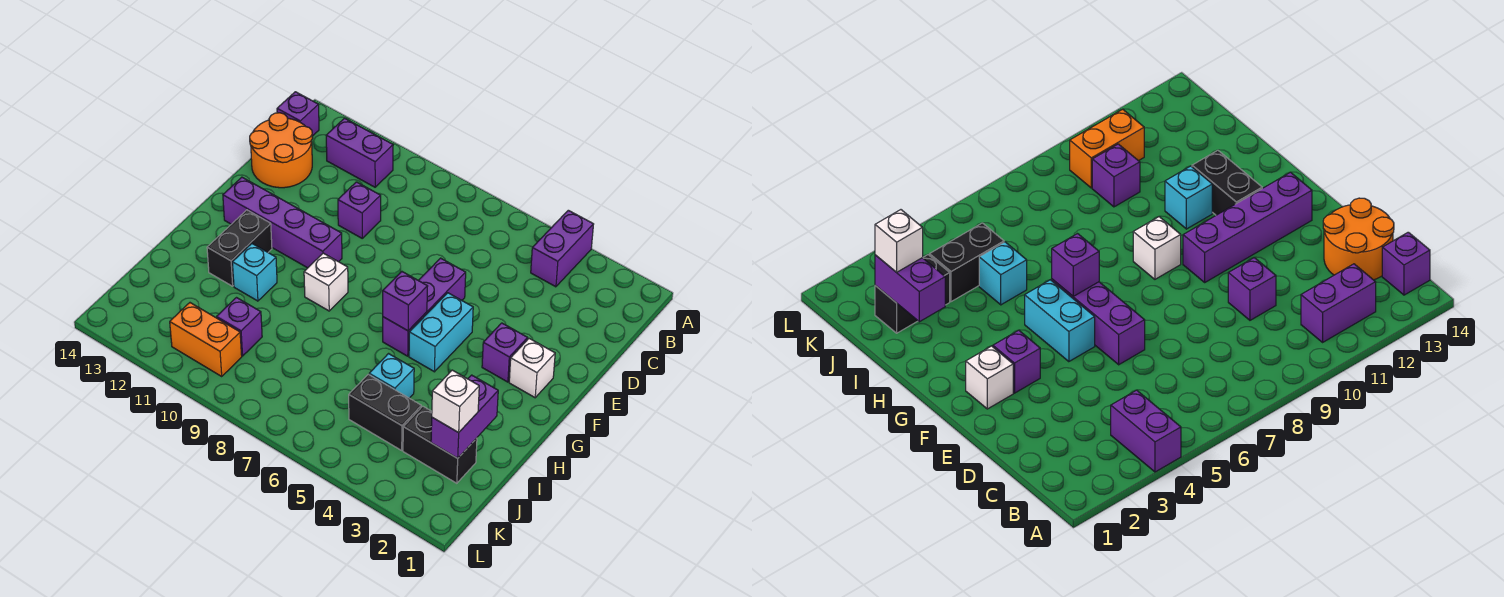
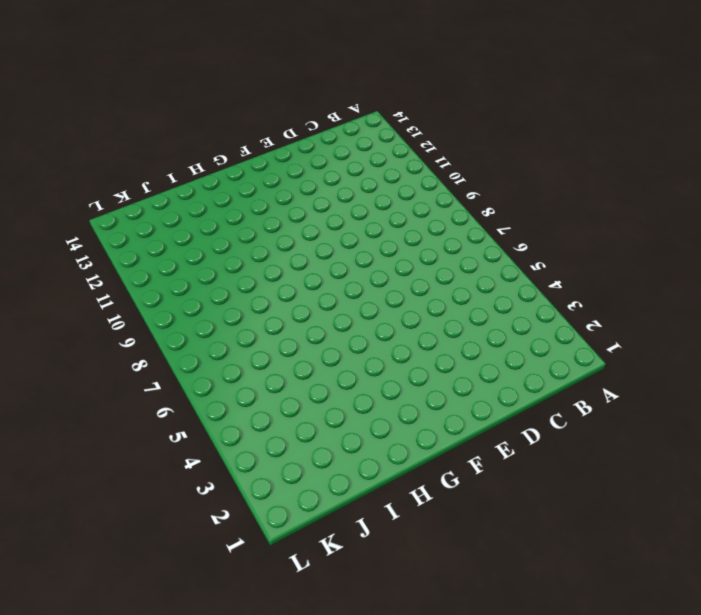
none -> purple 1x2 brick [531,210,594,287]
none -> purple 1x2 brick [326,118,393,187]
none -> purple 1x1 brick [277,92,319,136]

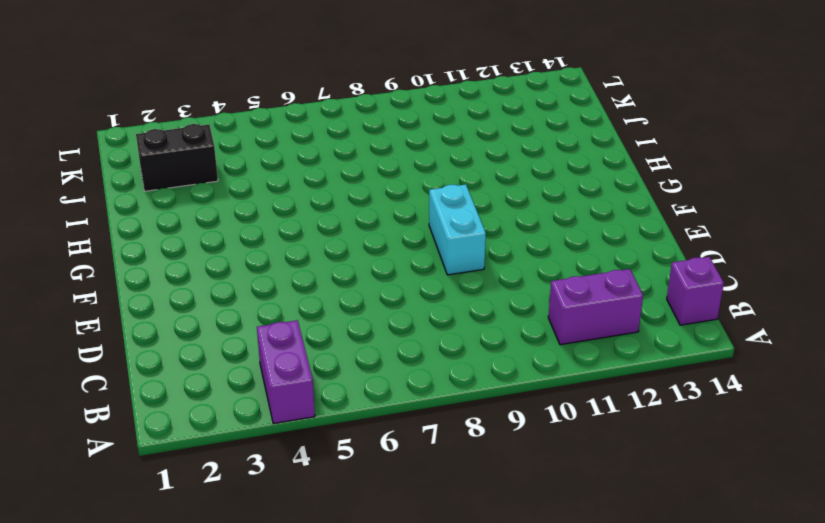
cyan 1x2 brick [429,184,486,275] -> cyan 1x2 brick moved to [409,293,473,372]
none -> orange 2x2 round brick [250,113,313,188]
none -> purple 1x1 brick [338,182,381,238]
none -> purple 1x3 brick [383,258,466,356]

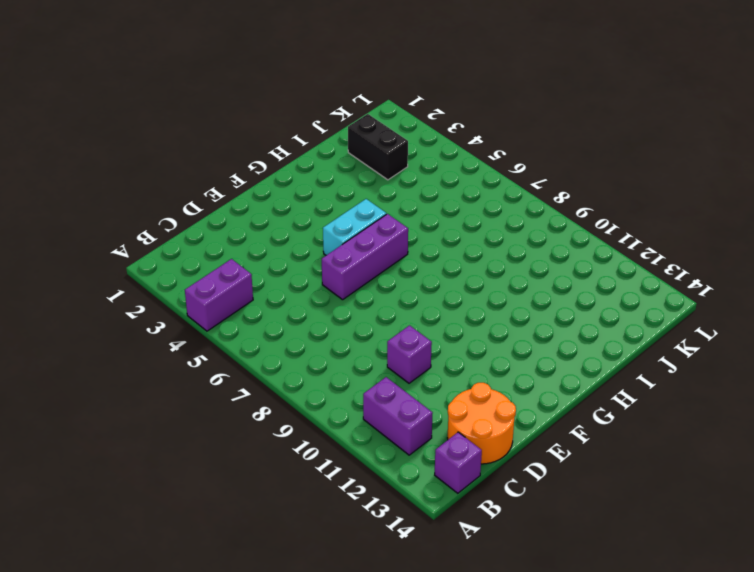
none -> white 1x1 brick [509,338,555,398]
none -> purple 1x1 brick [482,323,528,382]
none -> purple 1x4 brick [223,177,342,268]

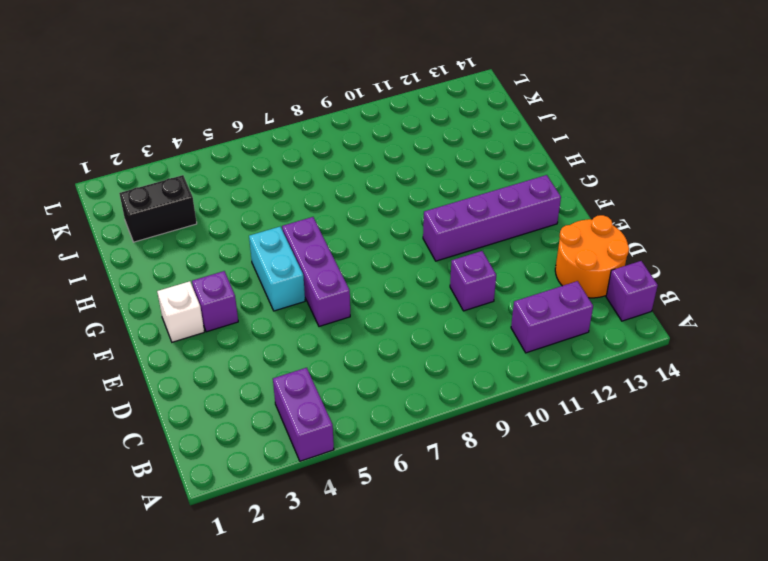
none -> white 1x1 brick [304,253,348,311]
none -> black 1x2 brick [207,210,272,286]
none -> cyan 1x1 brick [232,244,277,301]

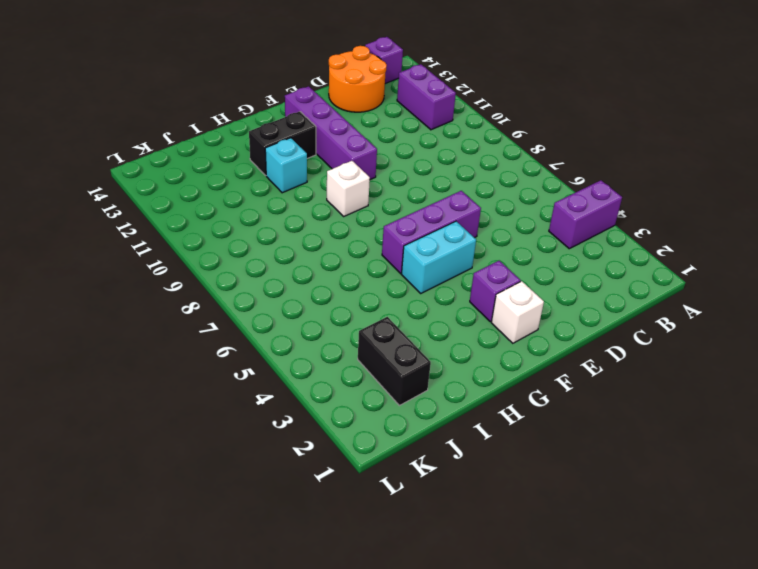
none -> purple 1x1 brick [338,182,381,238]
none -> cyan 1x1 brick [369,354,414,398]
none -> black 1x2 brick [349,374,421,450]

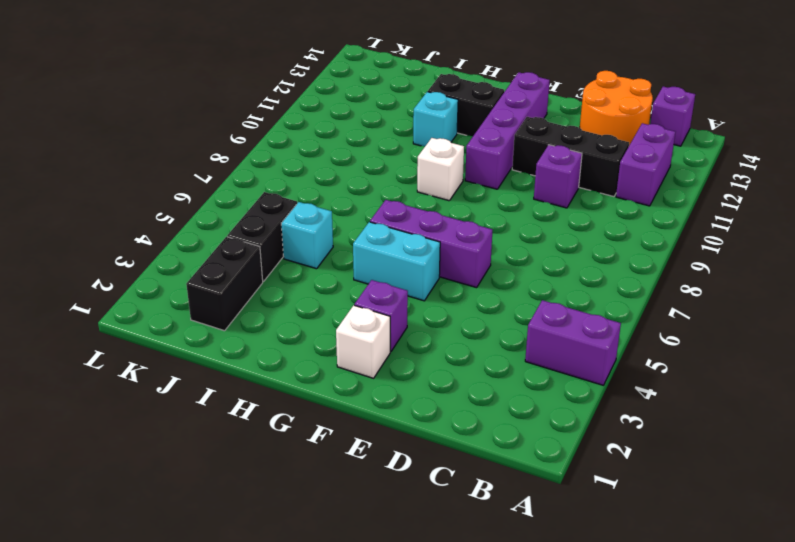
black 1x3 brick [512,117,629,197] -> none
none -> purple 1x1 brick [217,298,262,356]
none -> orange 1x2 brick [170,303,242,376]
none -> purple 1x1 brick [383,272,428,331]

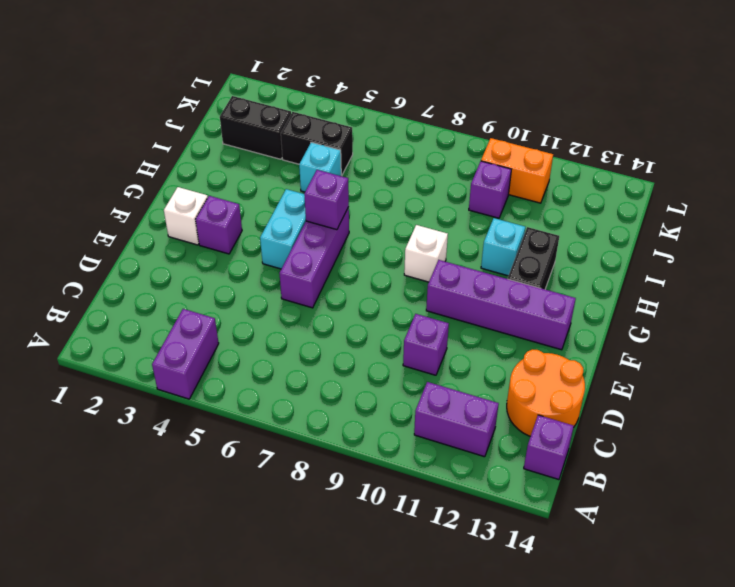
none -> purple 1x2 brick [431,375,498,458]
none -> white 1x1 brick [432,370,479,433]

